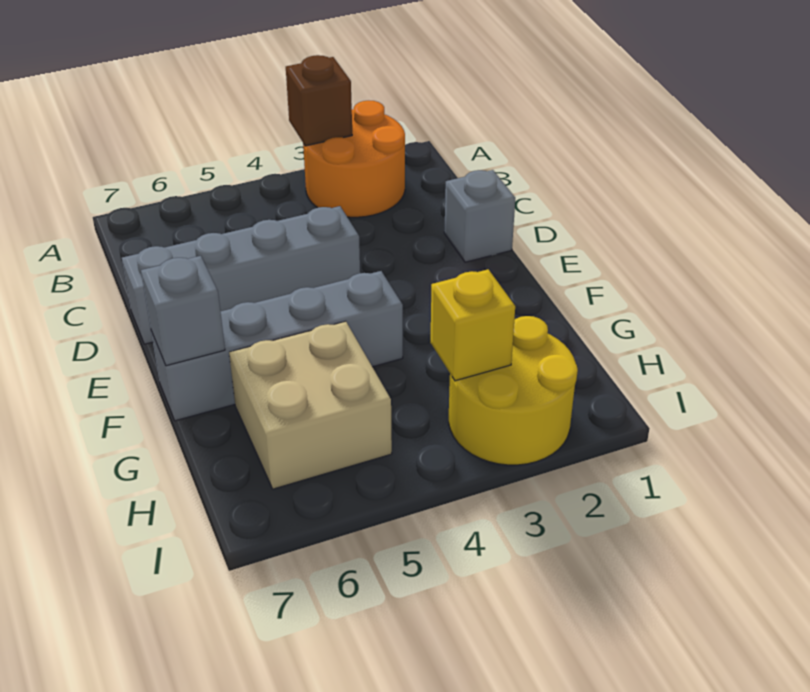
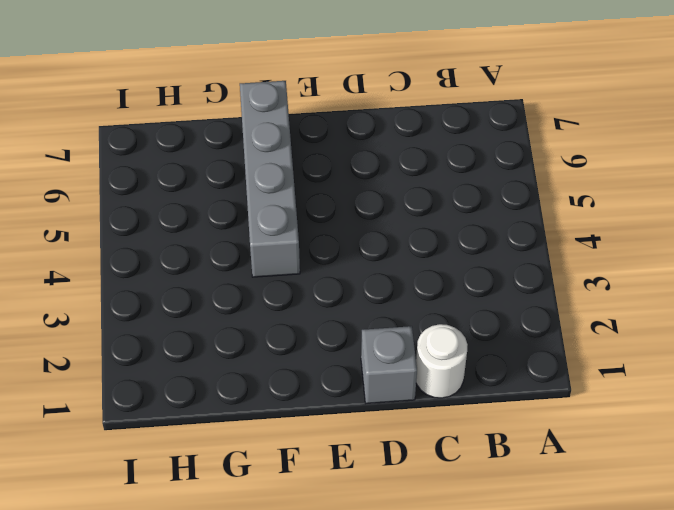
white 1x1 round brick [416,324,468,398] -> none
none -> orange 2x2 round brick [303,101,405,217]
none -> grey 1x4 brick [122,206,360,344]

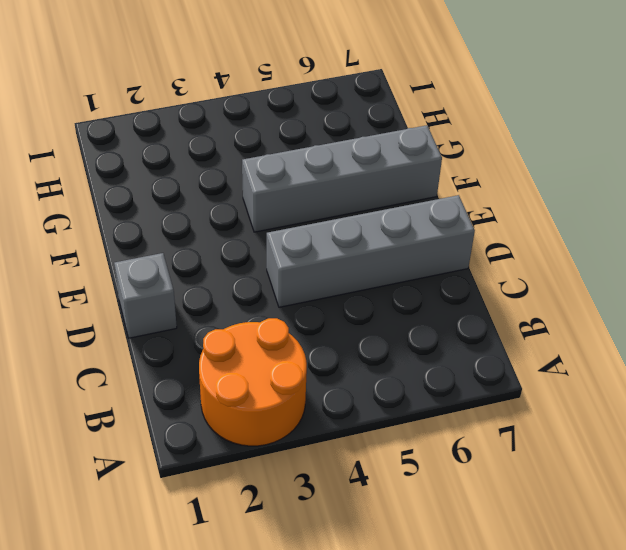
none -> tan 2x2 brick [229,321,392,489]
none -> yellow 2x2 round brick [449,316,578,465]

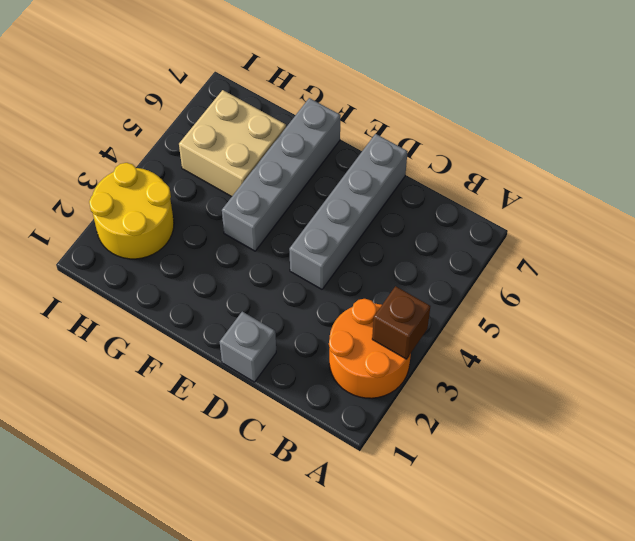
none -> grey 1x1 brick [141,256,225,366]
none -> yellow 1x1 brick [430,269,515,381]

